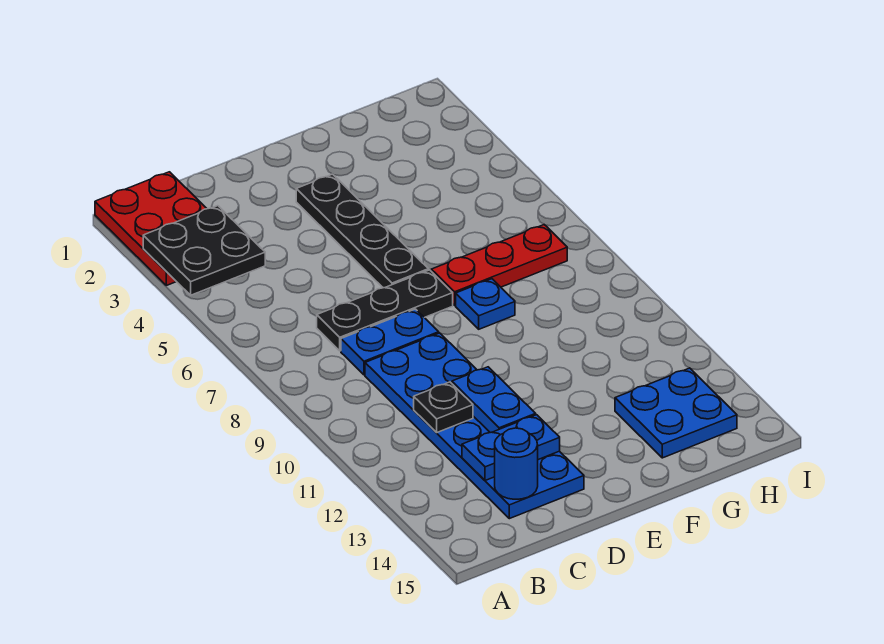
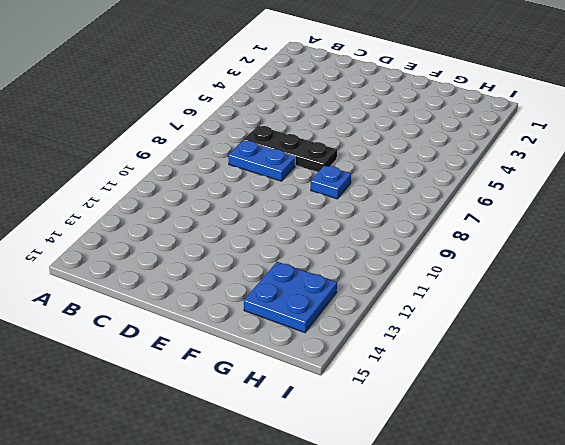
none -> red 2x3 plate [95,172,207,285]
none -> blue 2x6 plate [365,333,584,519]
none -> black 1x4 plate [296,174,428,288]

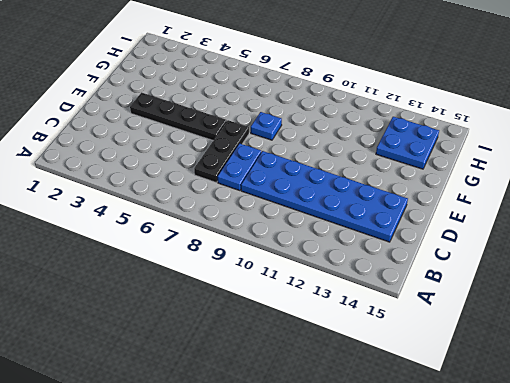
none -> red 2x3 plate [95,172,207,285]
none -> red 1x3 plate [431,225,567,305]
none -> black 2x2 plate [143,206,265,295]

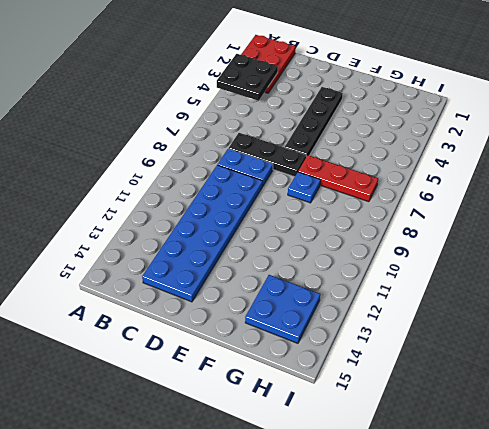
none -> black 1x1 plate [414,382,473,433]
none -> blue 1x2 plate [462,415,560,481]
none -> blue 1x1 round brick [495,428,538,499]

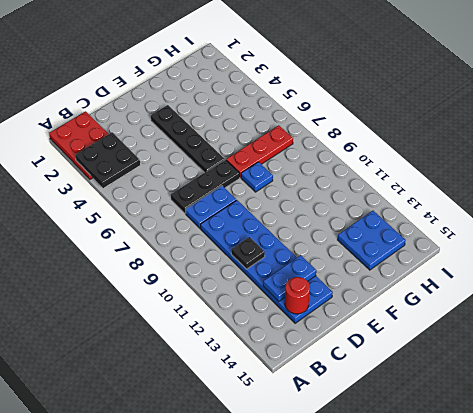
red 1x1 round brick [285,277,310,314] -> blue 1x1 round brick [495,428,538,499]
none -> blue 1x2 plate [452,367,536,433]

